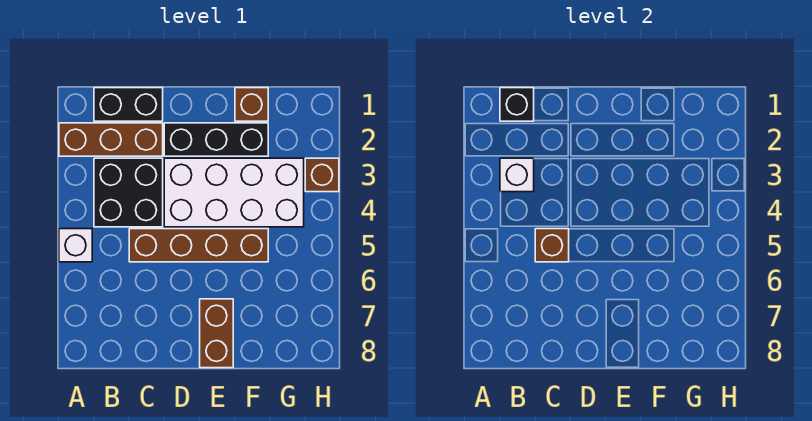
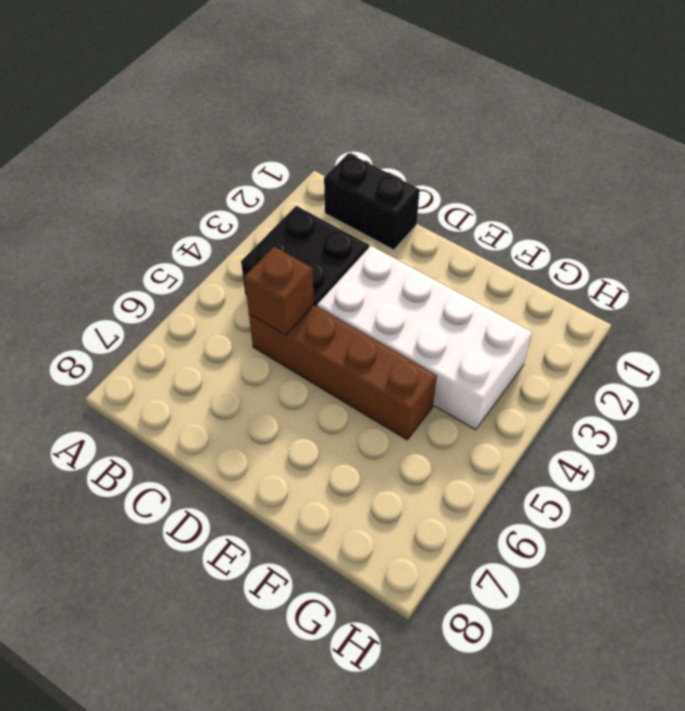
none -> brown 1x3 brick [59,123,163,156]
none -> white 1x1 brick [59,229,92,262]
none -> black 1x3 brick [164,123,268,156]

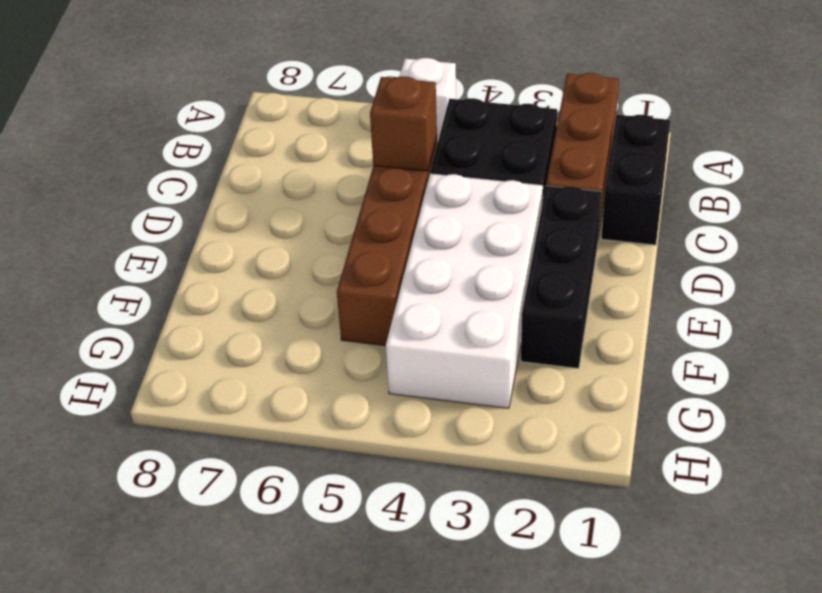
none -> brown 1x2 brick [200,299,233,368]
none -> brown 1x1 brick [235,88,268,121]
none -> brown 1x1 brick [305,158,339,192]

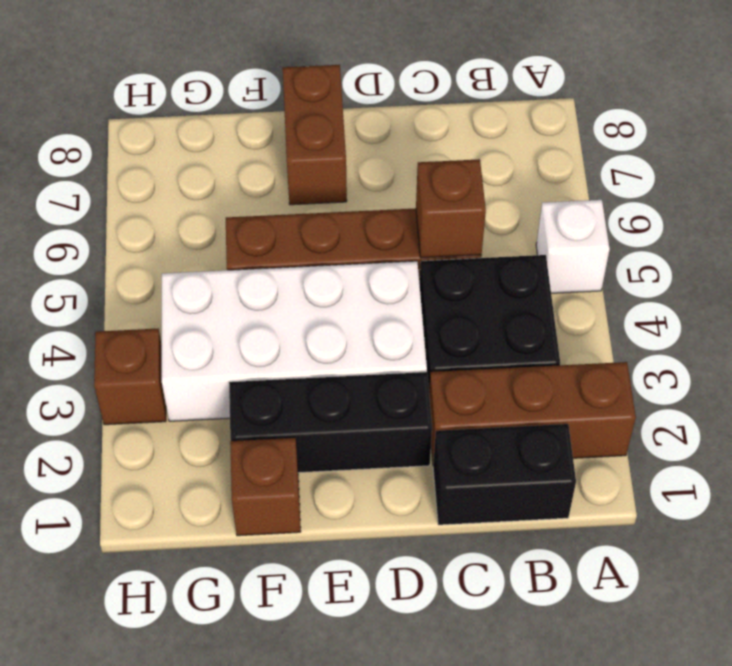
none -> black 1x1 brick [500,88,534,121]
none -> white 1x1 brick [500,158,534,192]

